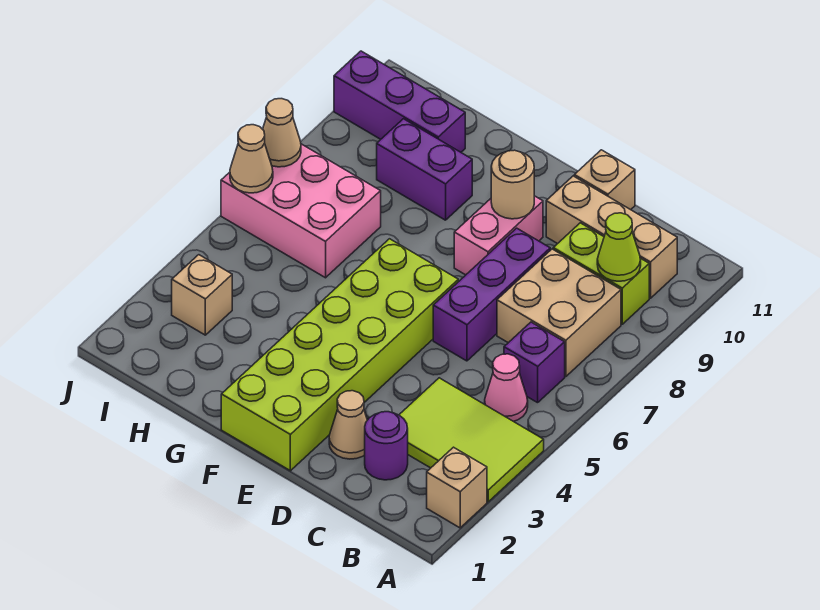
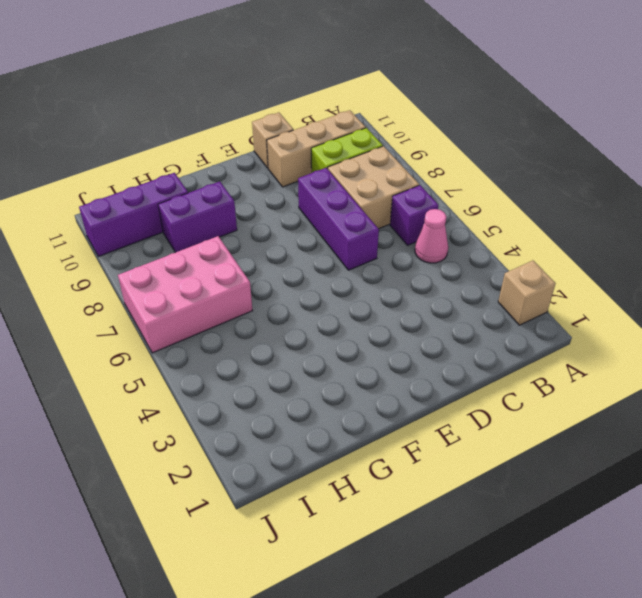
none -> lime 2x3 tile [399,378,544,502]
none -> purple 1x1 round brick [365,412,408,480]
none -> tan 1x1 cone [329,391,367,459]

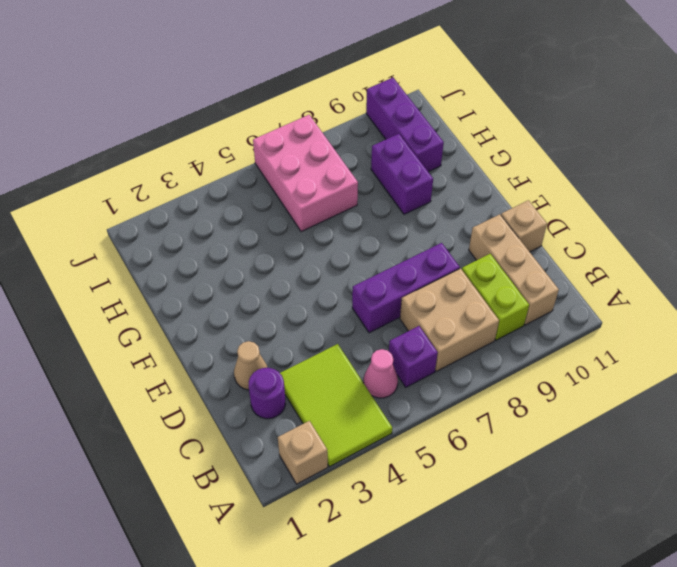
none -> lime 2x6 brick [221,239,458,471]
none -> pink 1x2 brick [454,196,543,275]
none -> tan 1x1 brick [172,255,232,335]

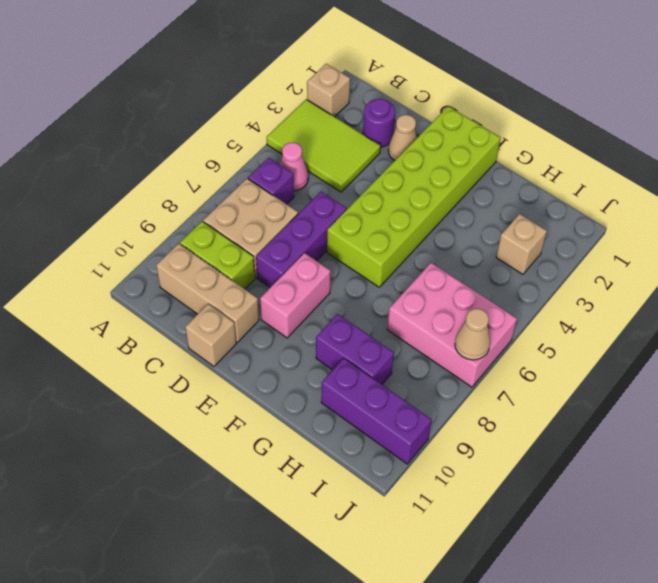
none -> lime 1x1 cone [597,213,641,281]
none -> tan 1x1 round brick [491,150,534,219]
none -> tan 1x1 cone [230,125,273,193]

